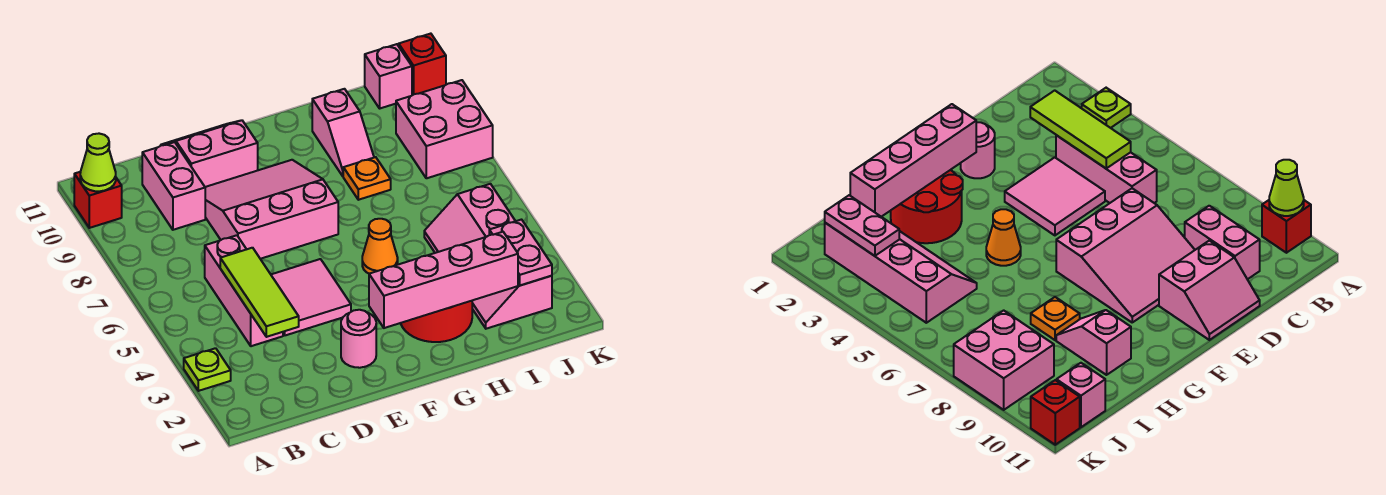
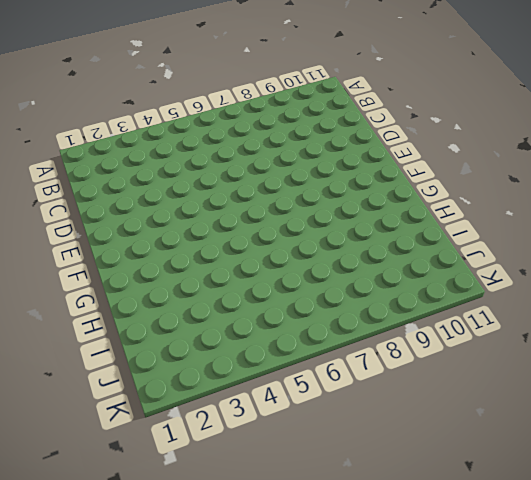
none -> lime 1x1 plate [184,348,231,391]
none -> red 1x1 brick [74,172,122,228]
none -> pink 1x3 brick [205,235,283,346]

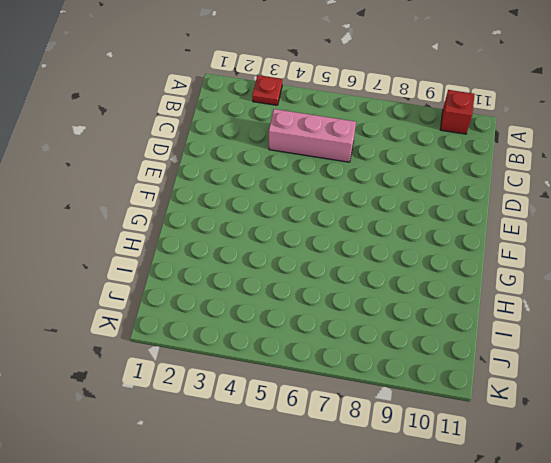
red 1x1 plate [252,75,282,105] -> lime 1x1 plate [184,348,231,391]
none -> pink 1x2 brick [142,142,205,230]
none -> pink 2x2 tile [271,259,351,335]
none -> pink 3x3 slope [205,160,338,259]

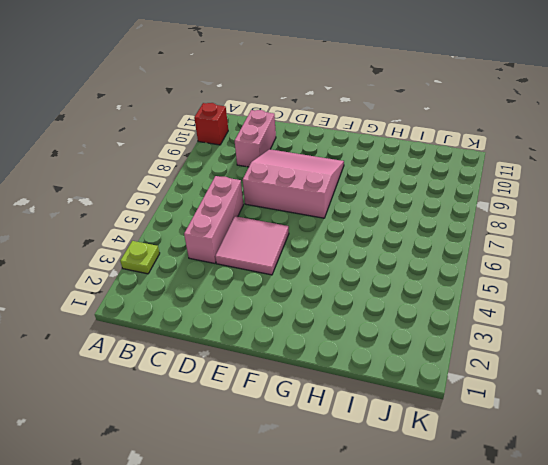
none -> pink 2x2 slope [161,120,258,187]
none -> pink 1x1 round brick [341,310,376,368]
none -> red 2x2 round brick [401,301,472,342]

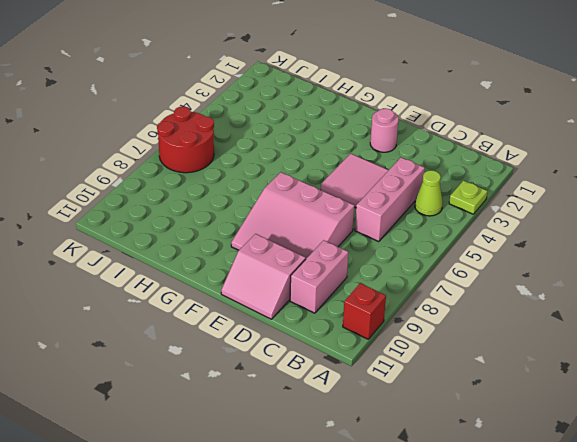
lime 1x1 cone [415,170,443,216] -> lime 1x1 cone moved to [80,134,116,191]
red 2x2 round brick [157,106,214,173] -> red 2x2 round brick moved to [401,301,472,342]
none -> orange 1x1 cone [362,219,398,274]
none -> orange 1x1 plate [343,157,391,200]
none -> pink 1x2 slope [312,89,374,176]

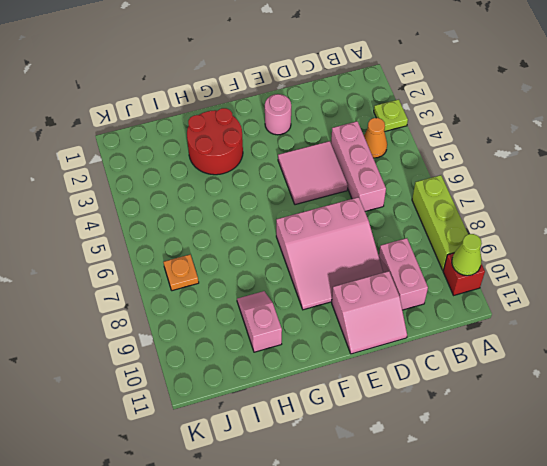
lime 1x3 brick [412,175,468,270] -> none
orange 1x1 cone [364,118,387,158] -> orange 1x1 cone moved to [362,219,398,274]
orange 1x1 plate [164,255,199,291] -> orange 1x1 plate moved to [343,157,391,200]
none -> pink 2x4 slope [424,184,552,329]
none -> pink 2x2 brick [396,80,493,178]
none -> pink 1x1 brick [365,44,412,108]

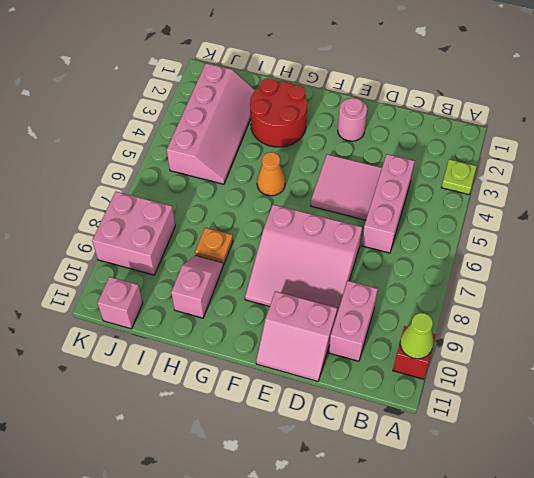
none -> red 1x1 brick [399,34,446,95]
none -> lime 1x3 tile [220,248,299,337]
none -> pink 1x4 brick [369,232,518,328]

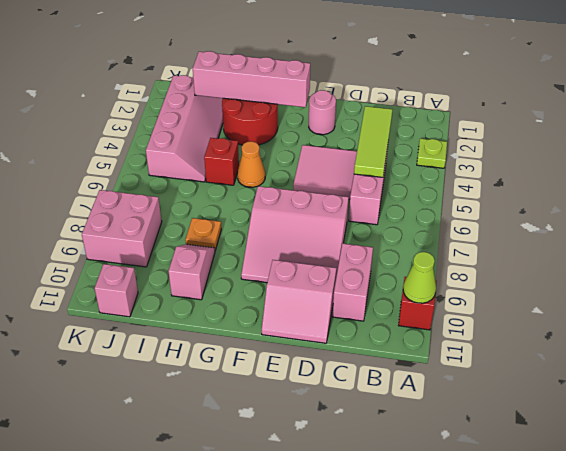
red 1x1 brick [204,138,239,185] -> red 1x1 brick moved to [399,34,446,95]
none -> pink 1x2 plate [489,220,552,285]

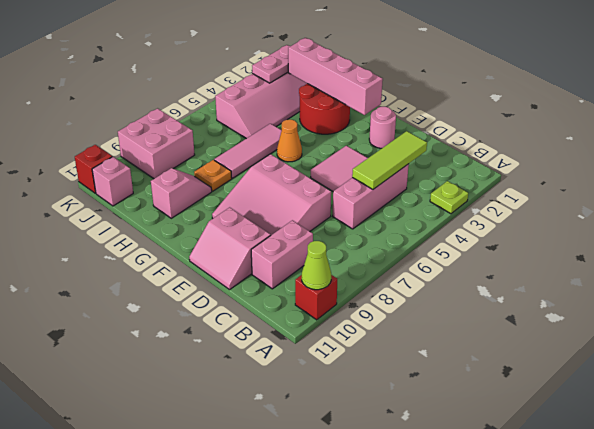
pink 1x3 tile [214,124,282,178] -> none

